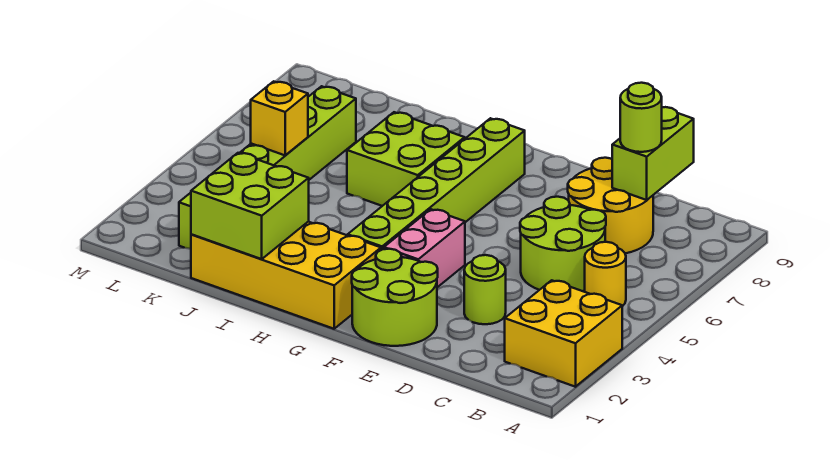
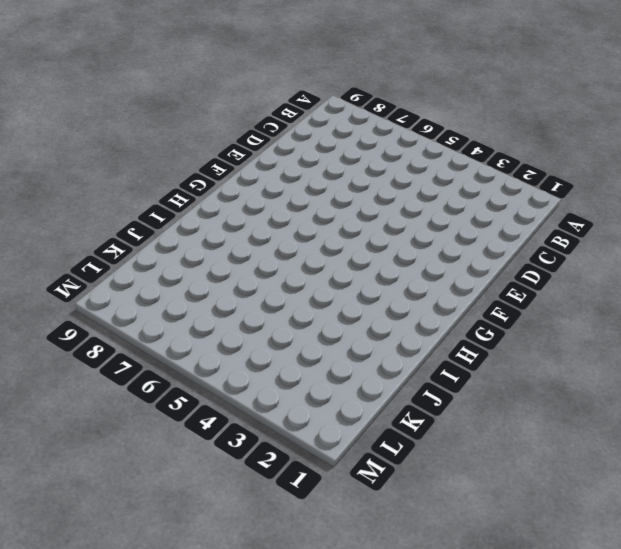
none -> yellow 2x2 brick [505,280,622,387]
none -> yellow 1x1 round brick [585,242,626,306]
none -> lime 2x2 round brick [520,197,606,291]

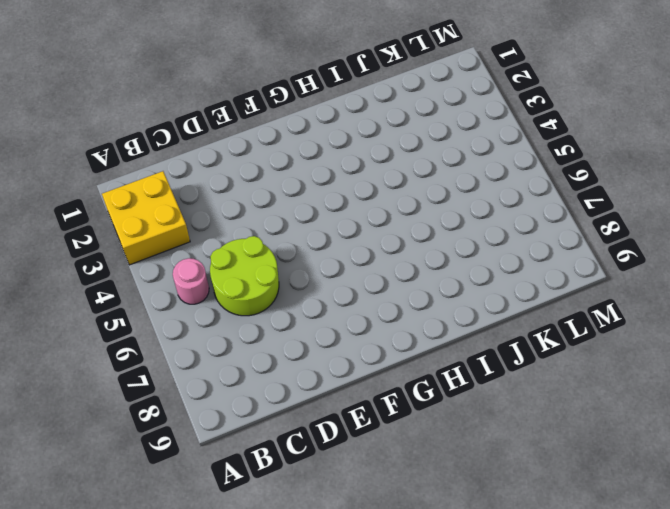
pink 1x1 round brick [173,258,209,304] -> yellow 1x1 round brick [585,242,626,306]
none -> yellow 2x2 round brick [568,158,653,253]
none -> lime 1x1 round brick [464,255,506,324]
none -> lime 2x2 round brick [352,249,438,346]

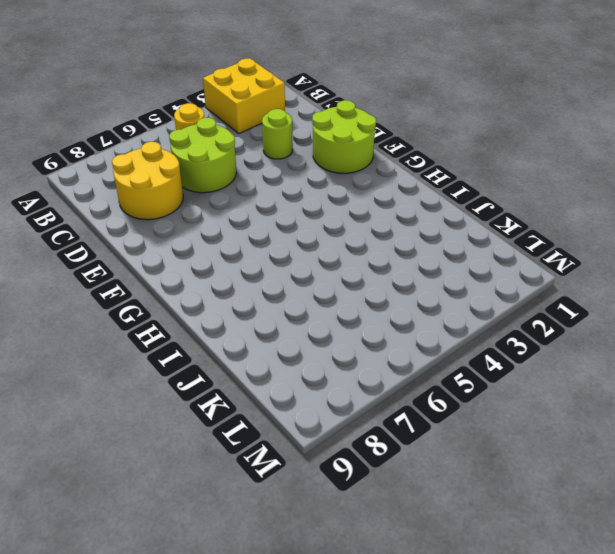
none -> pink 1x2 brick [384,209,465,287]
none -> yellow 2x4 brick [191,222,381,329]
none -> lime 1x6 brick [348,118,525,250]

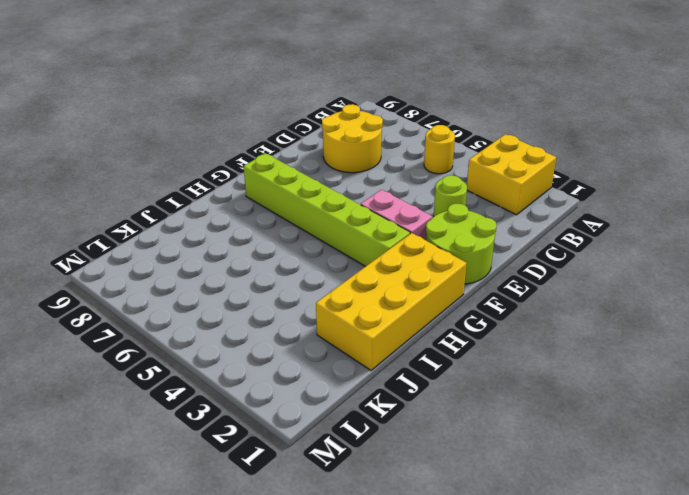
none -> lime 2x2 round brick [520,197,606,291]
none -> lime 2x2 brick [347,112,465,206]
none -> lime 1x6 brick [179,86,356,249]

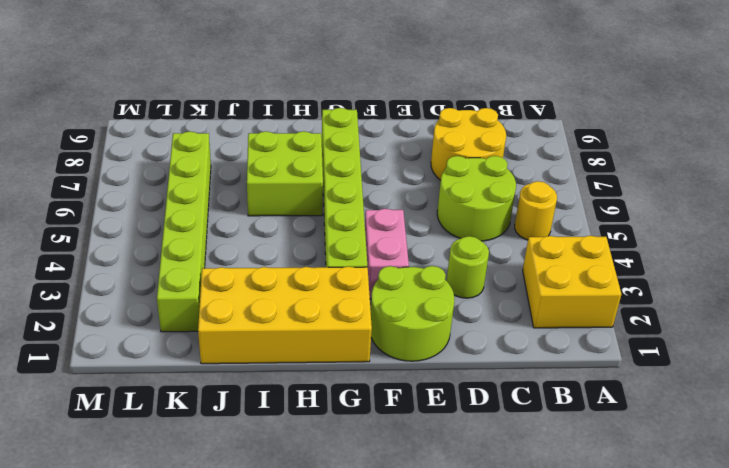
none -> lime 1x2 brick [612,107,694,200]
none -> lime 2x2 brick [191,153,309,259]
none -> yellow 1x1 brick [251,81,308,155]

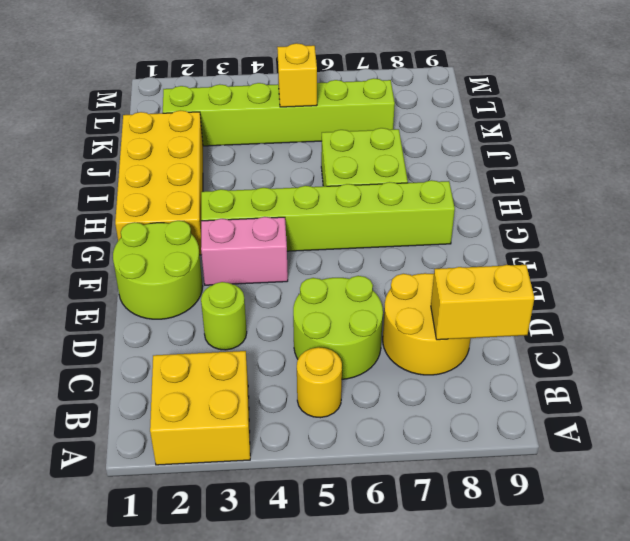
yellow 1x2 brick [431,265,535,340] -> lime 1x2 brick [612,107,694,200]
none -> lime 2x2 brick [191,153,309,259]
none -> lime 1x1 round brick [620,83,662,152]

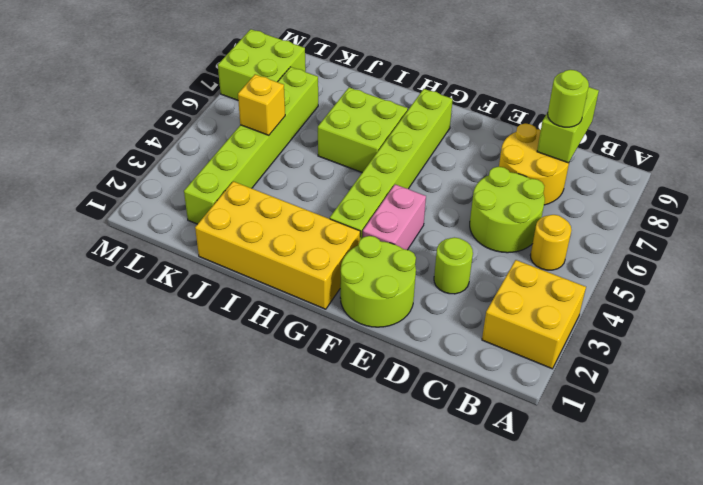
lime 2x2 brick [218,29,306,100] -> lime 2x2 brick moved to [191,153,309,259]

